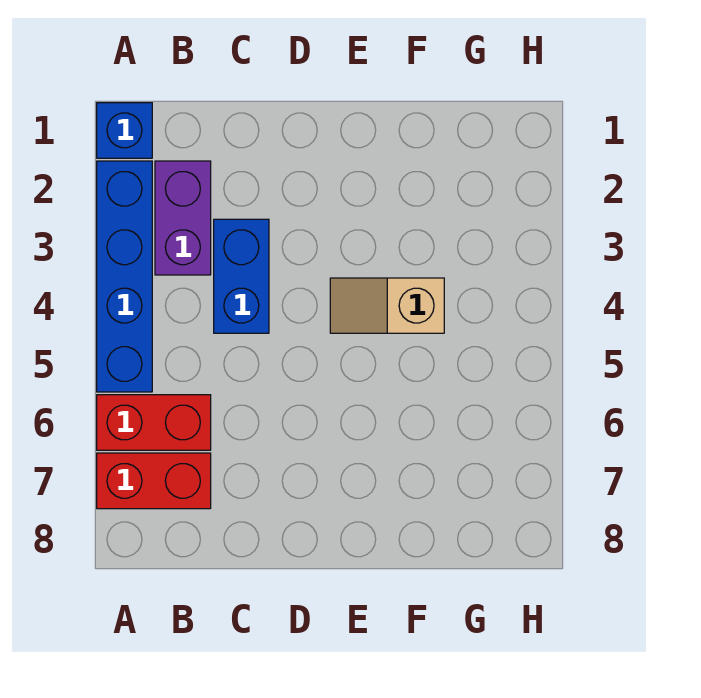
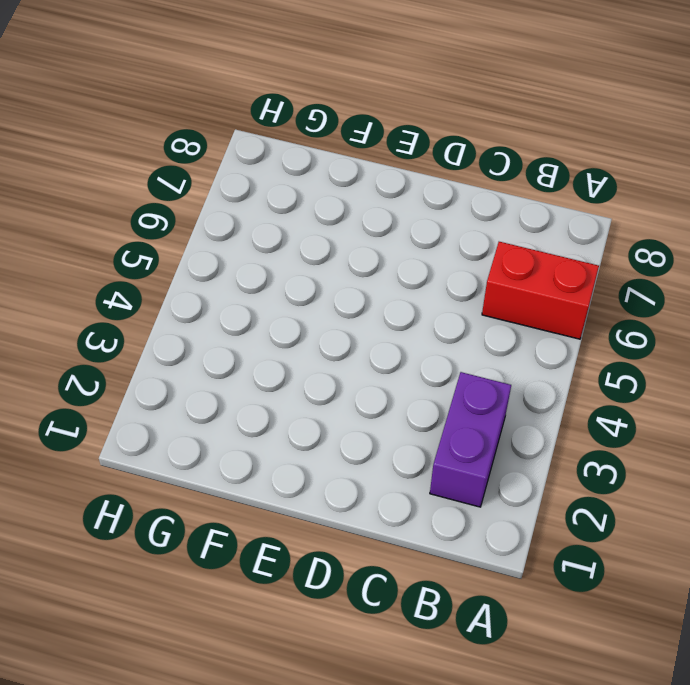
none -> blue 1x1 brick [97,103,152,158]
none -> blue 1x4 brick [97,161,152,392]

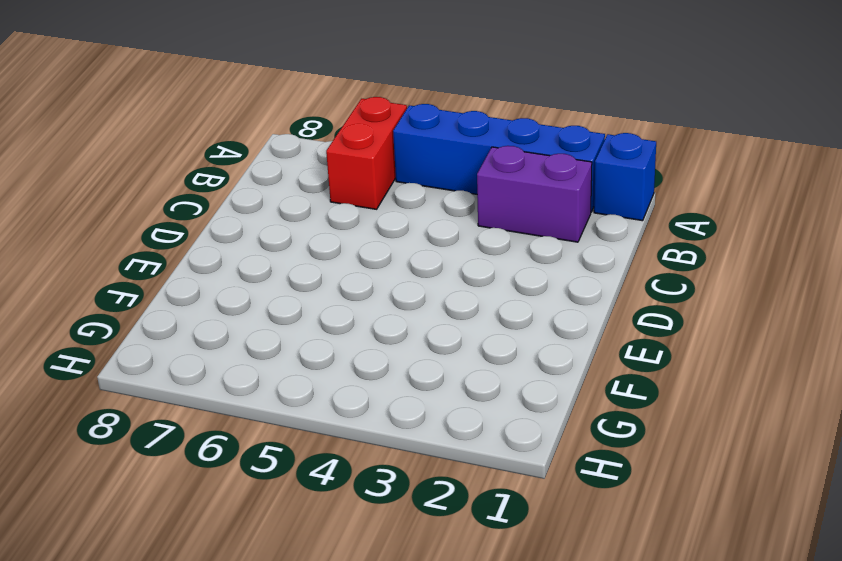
none -> red 1x2 brick [97,453,211,509]
none -> blue 1x2 brick [214,219,269,333]

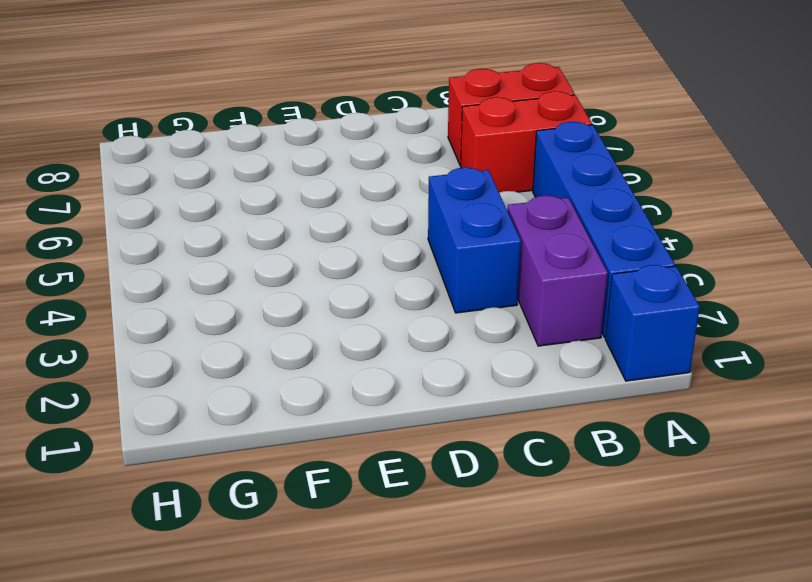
none -> tan 1x2 slope [330,278,444,333]

